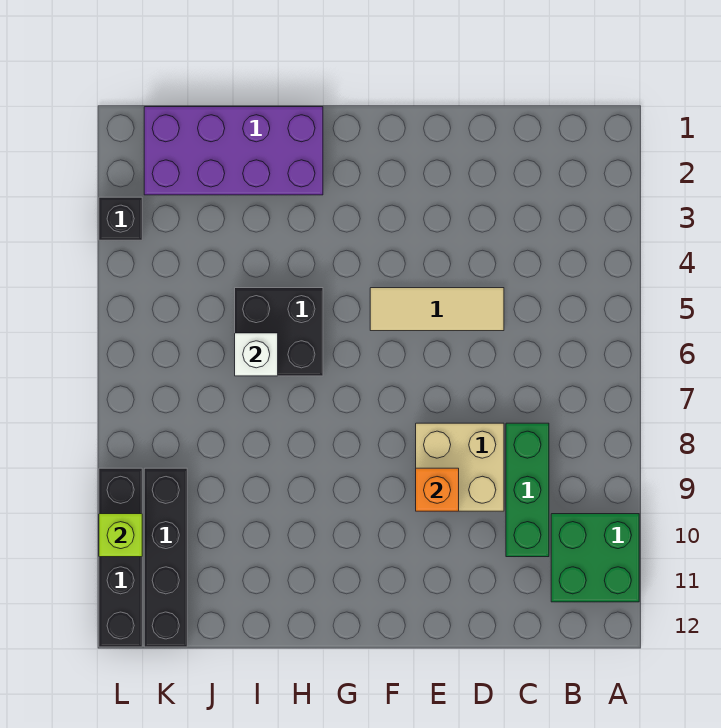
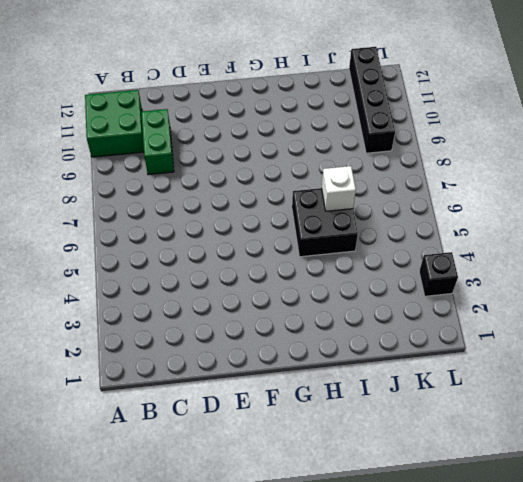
green 1x2 brick [141,109,174,175] -> green 1x3 brick [506,423,549,557]
none -> tan 1x3 tile [370,288,504,331]
none -> tan 2x2 brick [416,423,504,511]
none -> purple 2x4 brick [144,107,323,195]

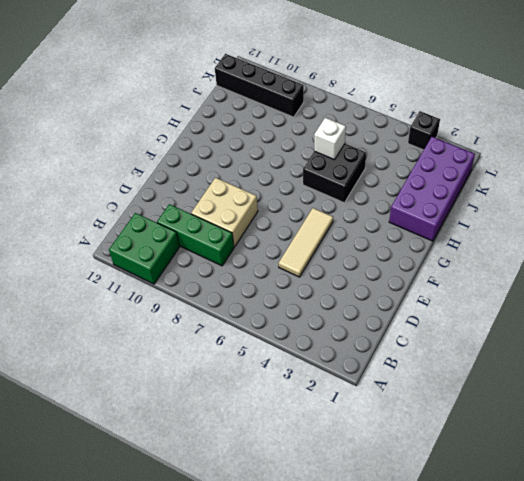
none -> black 1x4 brick [99,468,142,647]
none -> orange 1x1 brick [416,468,459,511]
none -> lime 1x1 brick [99,514,142,557]

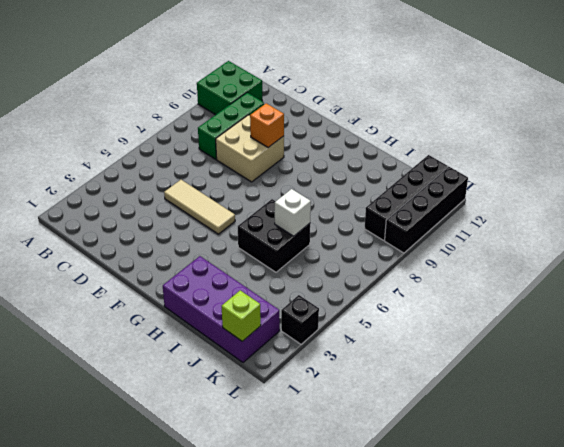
lime 1x1 brick [222,290,261,341] -> lime 1x1 brick moved to [99,514,142,557]

